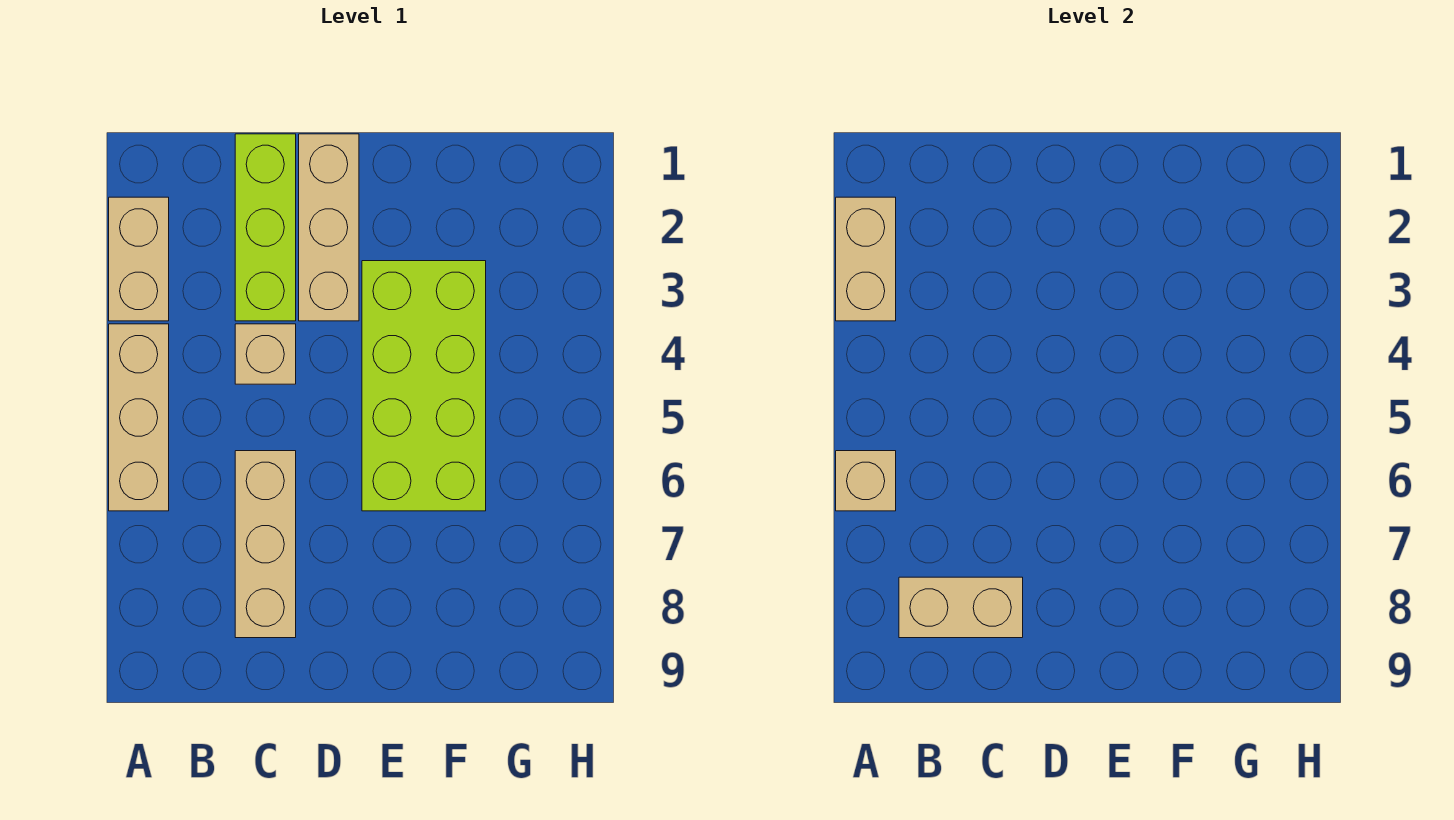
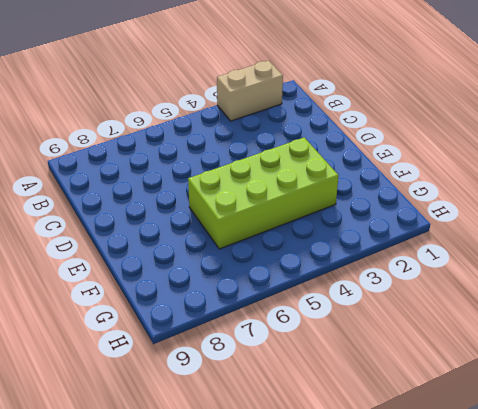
none -> tan 1x3 brick [109,324,169,511]
none -> lime 1x3 brick [235,134,296,321]

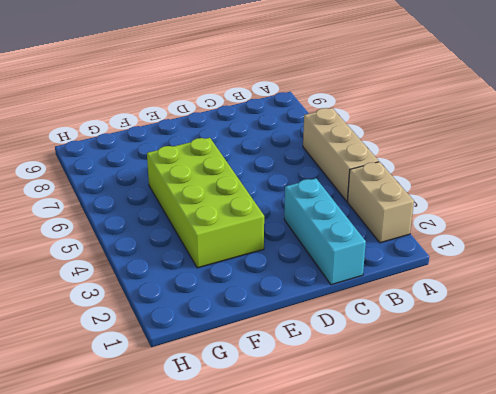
cyan 1x3 brick [284,178,366,285] -> lime 1x3 brick [235,134,296,321]
none -> tan 1x1 brick [235,324,296,384]
none -> tan 1x3 brick [235,451,296,638]

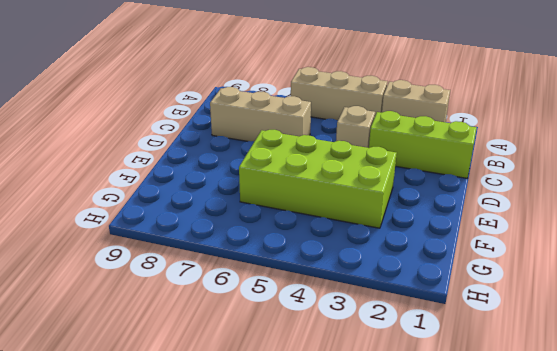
none -> tan 1x3 brick [299,134,359,321]
none -> tan 1x2 brick [836,197,896,321]

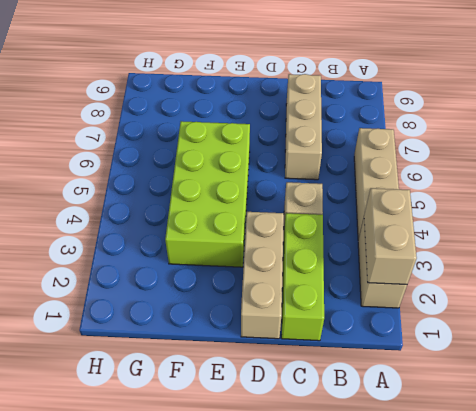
none -> tan 1x1 brick [836,451,896,511]
none -> tan 1x2 brick [899,577,1023,638]

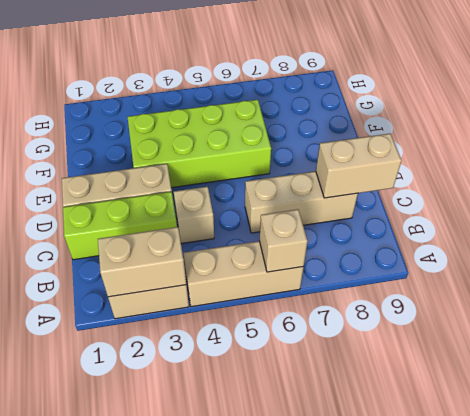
tan 1x2 brick [316,134,402,198] -> tan 1x2 brick turned to [899,577,1023,638]

